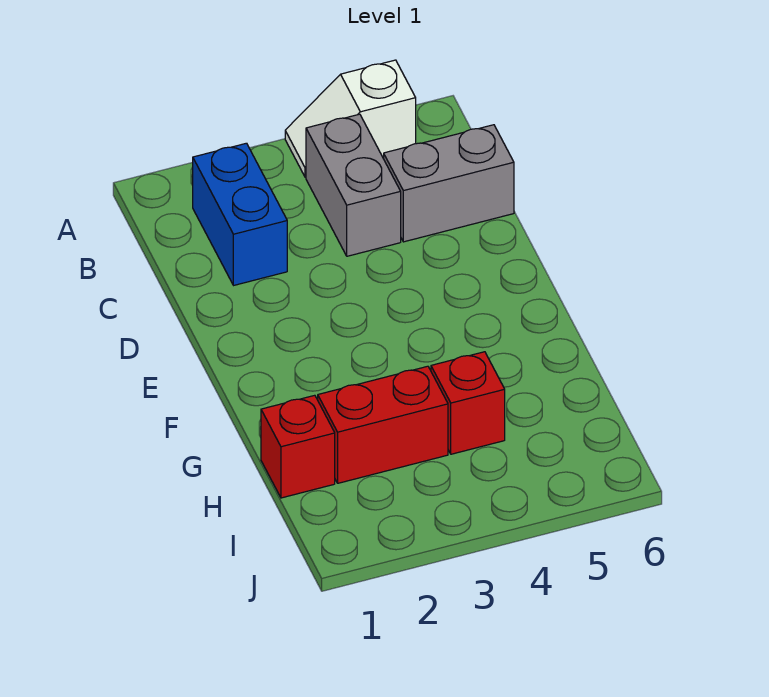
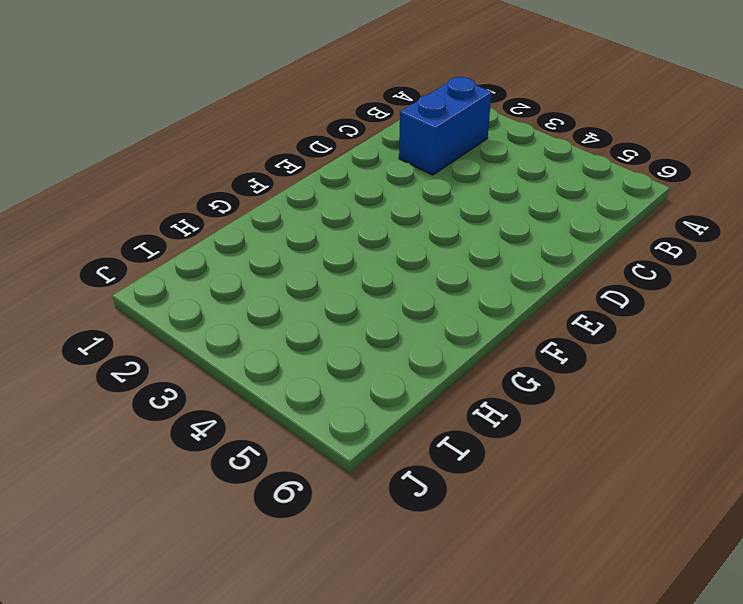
none -> white 1x2 slope [285,60,416,177]
none -> grey 1x2 brick [306,114,401,256]

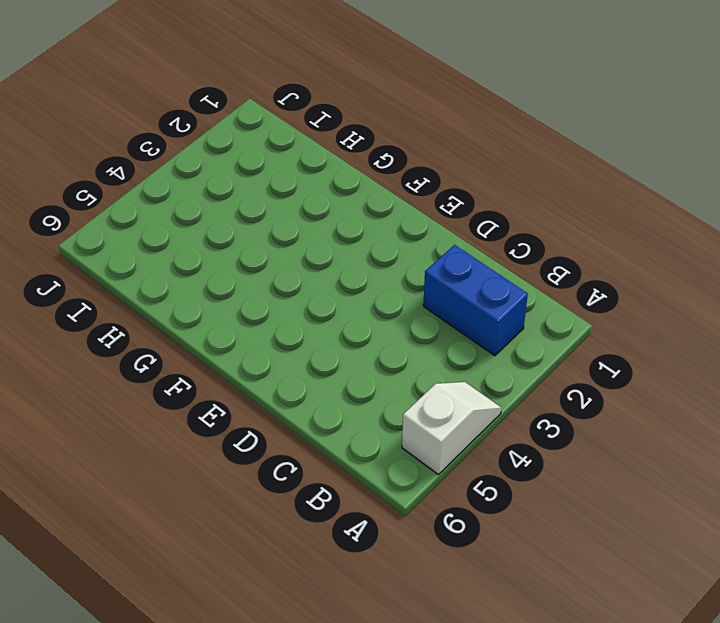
none -> grey 1x2 brick [306,114,401,256]
none -> grey 1x2 brick [384,125,514,242]

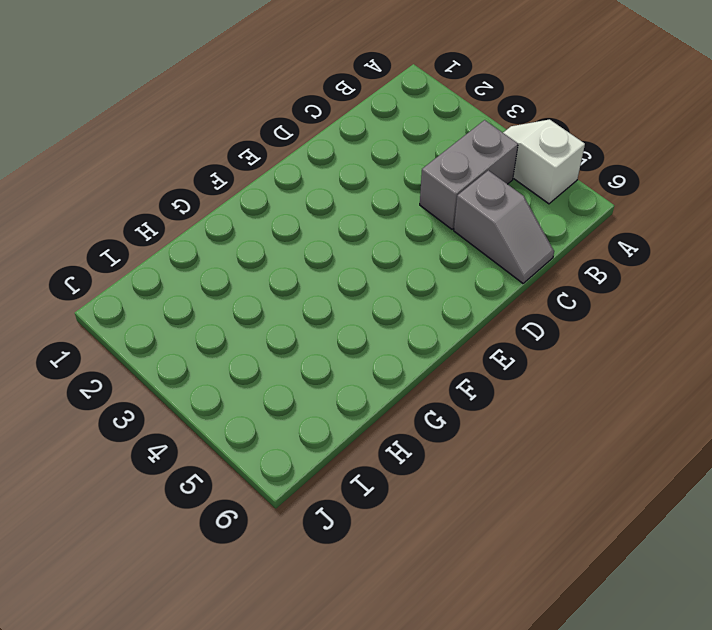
grey 1x2 slope [454,170,554,283] -> grey 1x2 brick [384,125,514,242]
none -> blue 1x2 brick [193,143,287,285]
none -> red 1x1 brick [261,395,335,498]

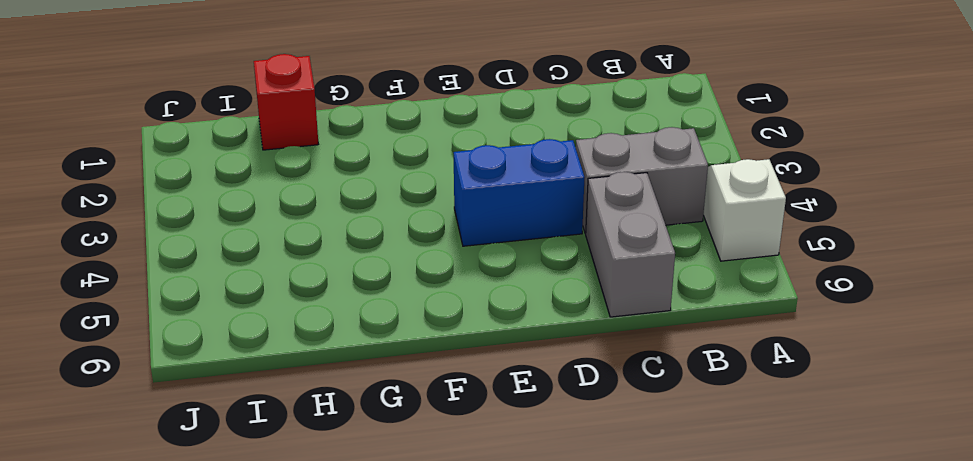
blue 1x2 brick [454,139,585,246] -> blue 1x2 brick moved to [193,143,287,285]
none -> red 1x2 brick [318,366,448,483]
none -> red 1x1 brick [431,352,505,454]

